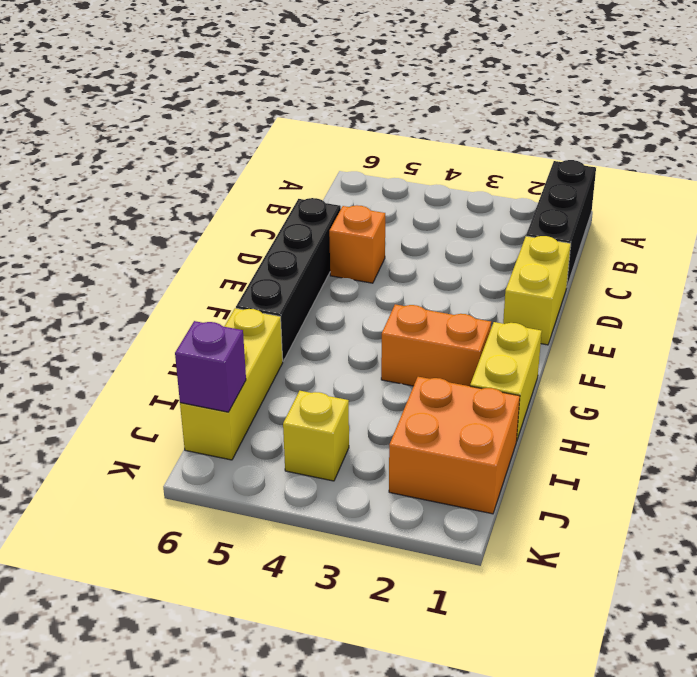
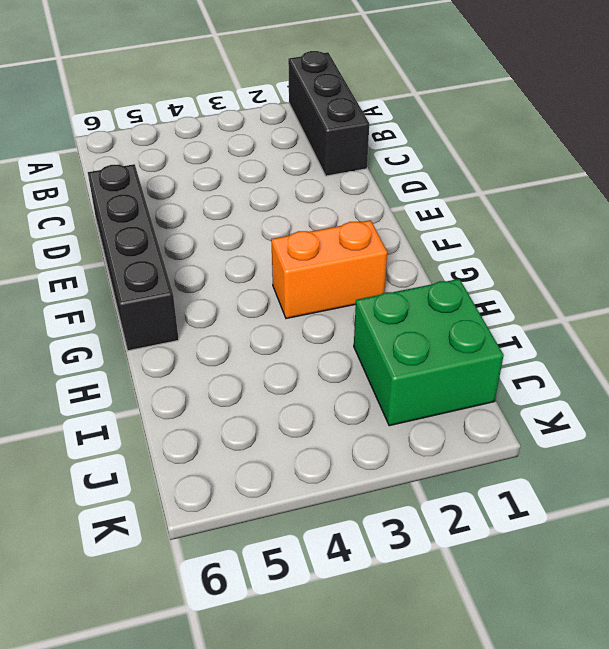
green 2x2 brick [354,279,504,426] -> orange 2x2 brick [389,377,520,514]
none -> yellow 1x2 brick [503,236,571,345]
none -> orange 1x1 brick [329,205,385,283]

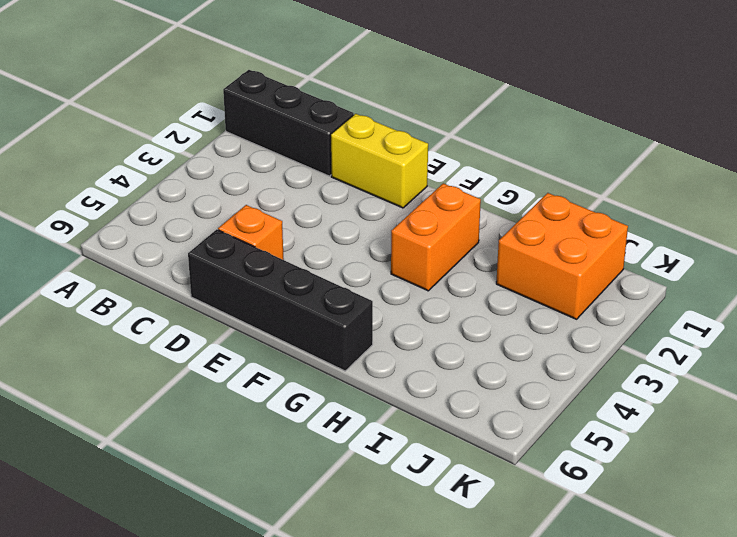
none -> yellow 1x2 brick [470,322,542,441]
none -> yellow 1x3 brick [180,308,283,460]

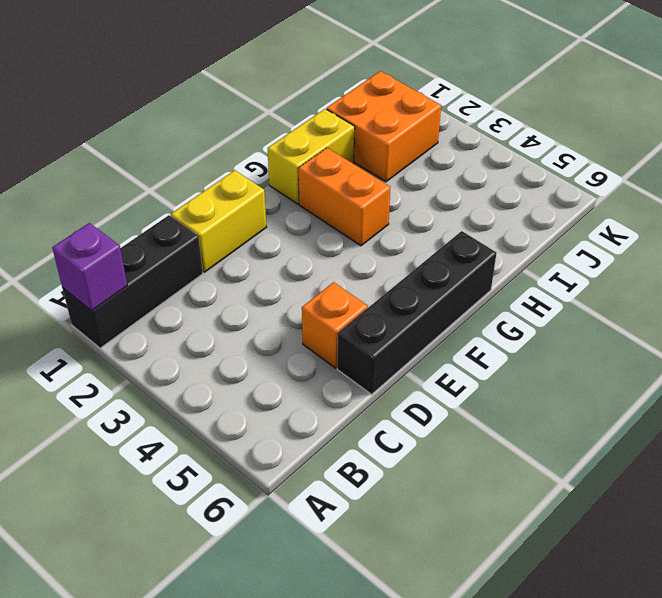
purple 1x1 brick [52,223,127,311] -> purple 1x1 brick moved to [175,321,246,412]
none -> yellow 1x3 brick [180,308,283,460]
none -> yellow 1x1 brick [283,391,349,481]

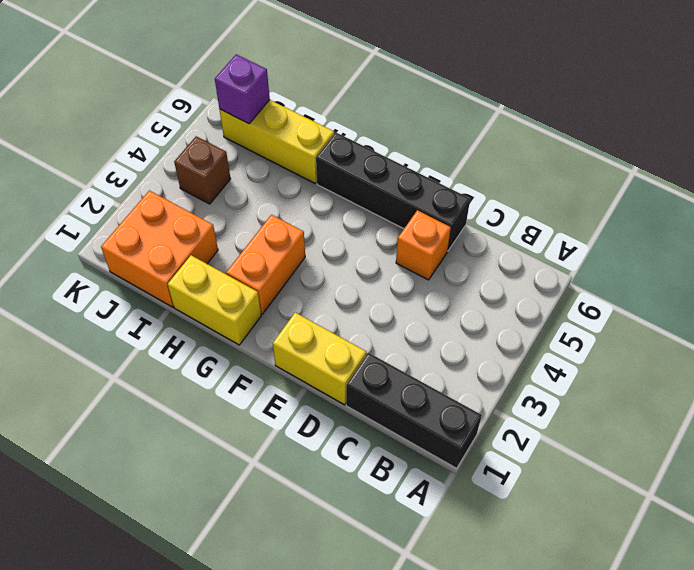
brown 1x1 brick [174,136,231,204] -> yellow 1x1 brick [283,391,349,481]

